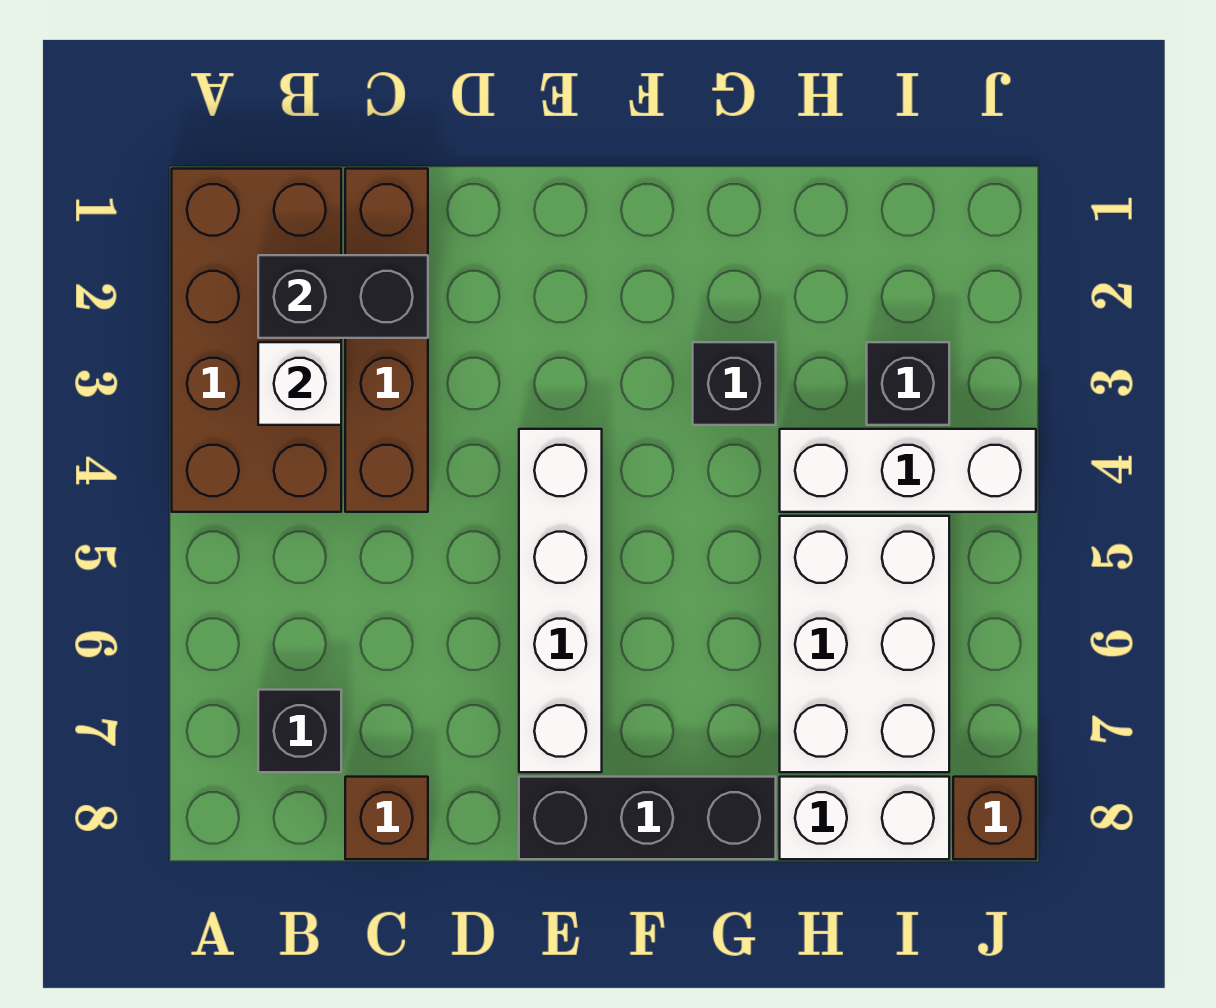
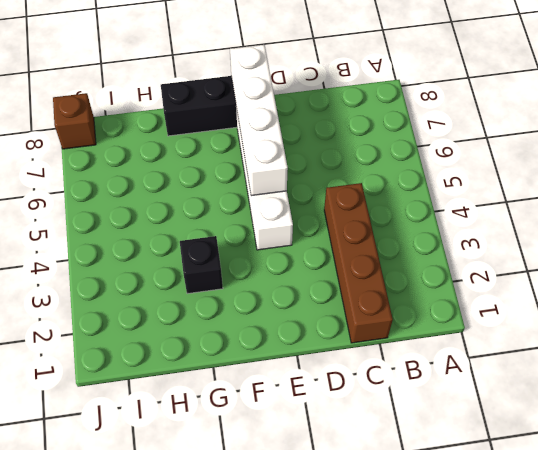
white 1x4 brick [230,45,288,196] -> none
none -> brown 2x4 brick [172,169,341,512]
none -> black 1x1 brick [258,690,341,772]
none -> brown 1x1 brick [345,777,428,859]

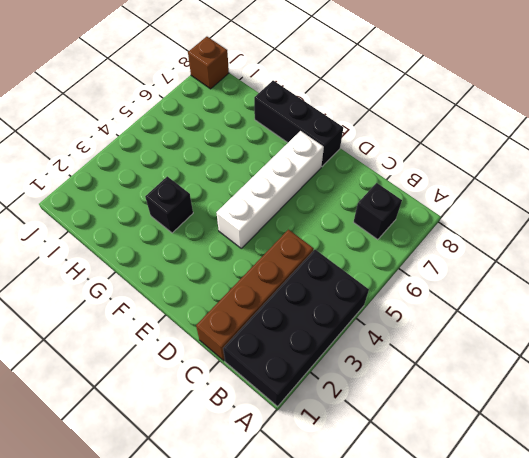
black 2x4 brick [223,250,369,406] -> brown 2x4 brick [172,169,341,512]
none -> brown 1x1 brick [345,777,428,859]
none -> white 1x3 brick [780,429,1036,512]
none -> white 2x3 brick [780,516,949,772]

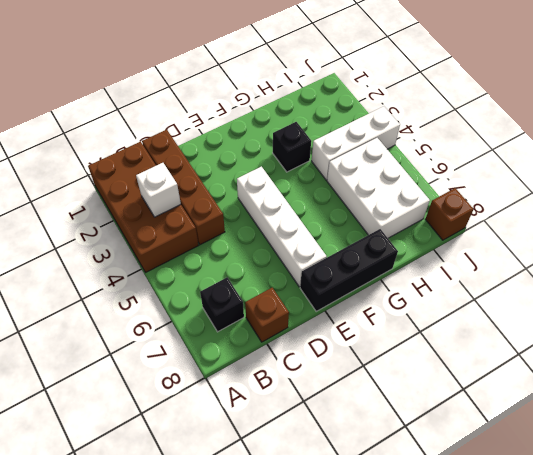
none -> white 1x2 brick [780,777,949,859]
none -> black 1x1 brick [867,342,949,425]
none -> black 1x2 brick [258,255,428,338]

